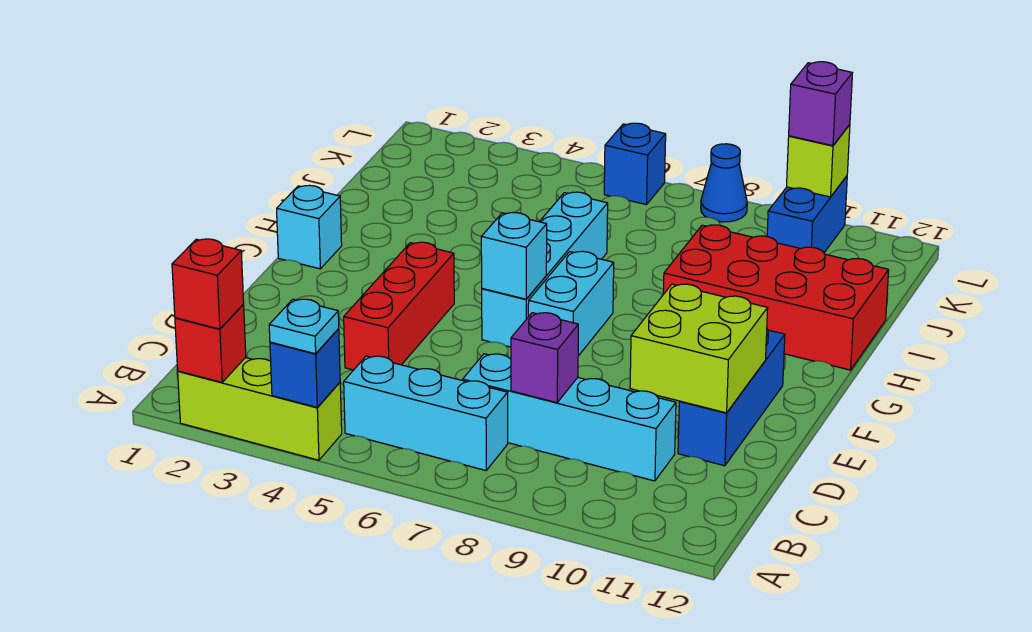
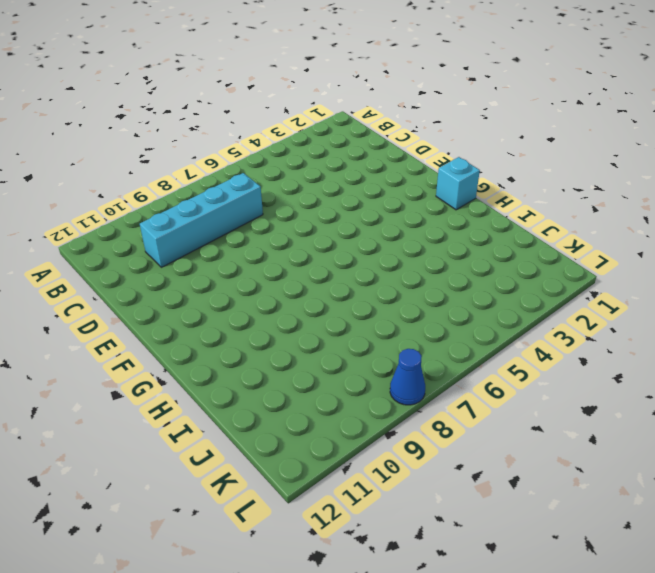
none -> lime 1x3 brick [178,358,342,460]
none -> cyan 1x3 brick [344,356,508,470]
none -> red 1x3 brick [344,242,454,370]

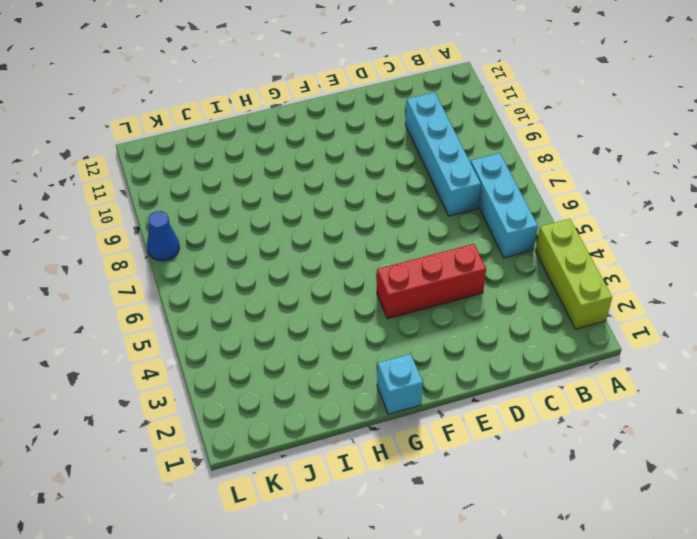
none -> blue 1x3 brick [678,329,785,466]
none -> cyan 1x4 brick [482,192,608,347]
none -> cyan 1x2 brick [528,251,614,356]

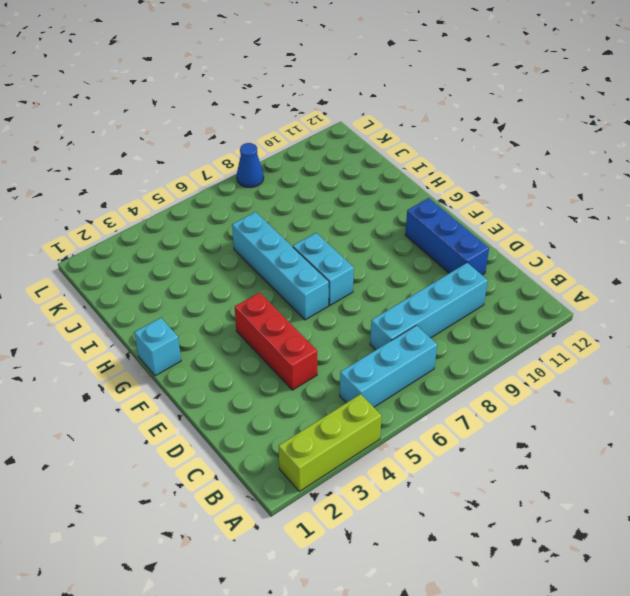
none -> red 2x4 brick [663,225,889,370]
none -> blue 1x2 brick [767,176,847,253]
none -> blue 1x1 brick [604,123,666,205]

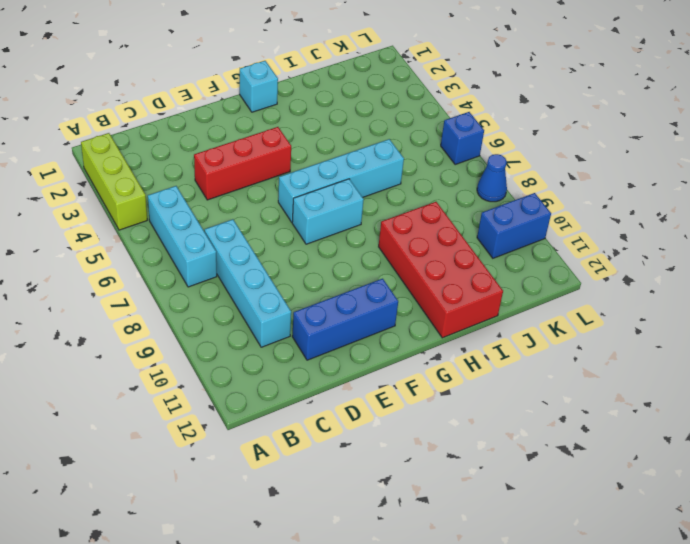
none -> red 1x1 brick [175,305,246,382]
none -> blue 1x1 brick [270,329,340,407]
none -> purple 1x1 brick [511,313,578,403]

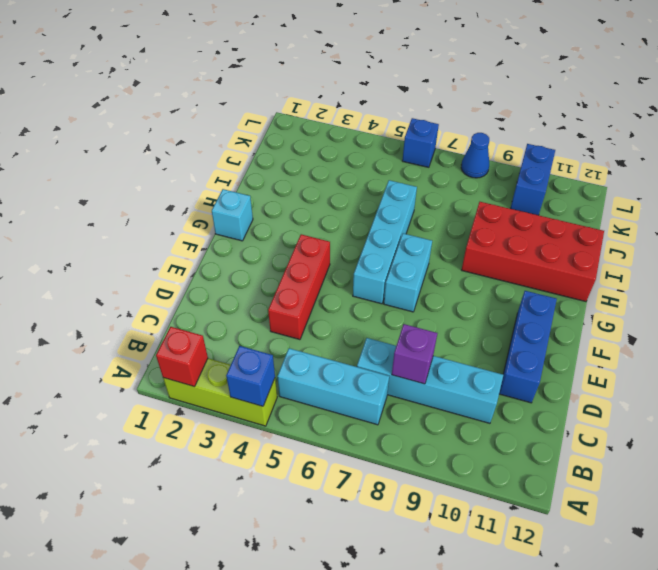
none -> lime 2x2 brick [630,284,768,413]
none -> cyan 1x1 brick [481,213,547,299]
none -> lime 1x1 brick [787,125,850,197]

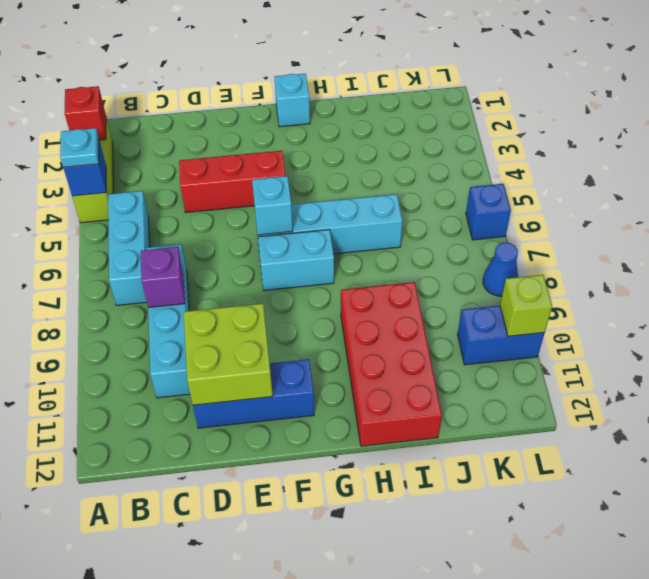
none -> red 1x1 brick [172,239,244,329]
none -> purple 1x1 brick [789,62,853,146]

